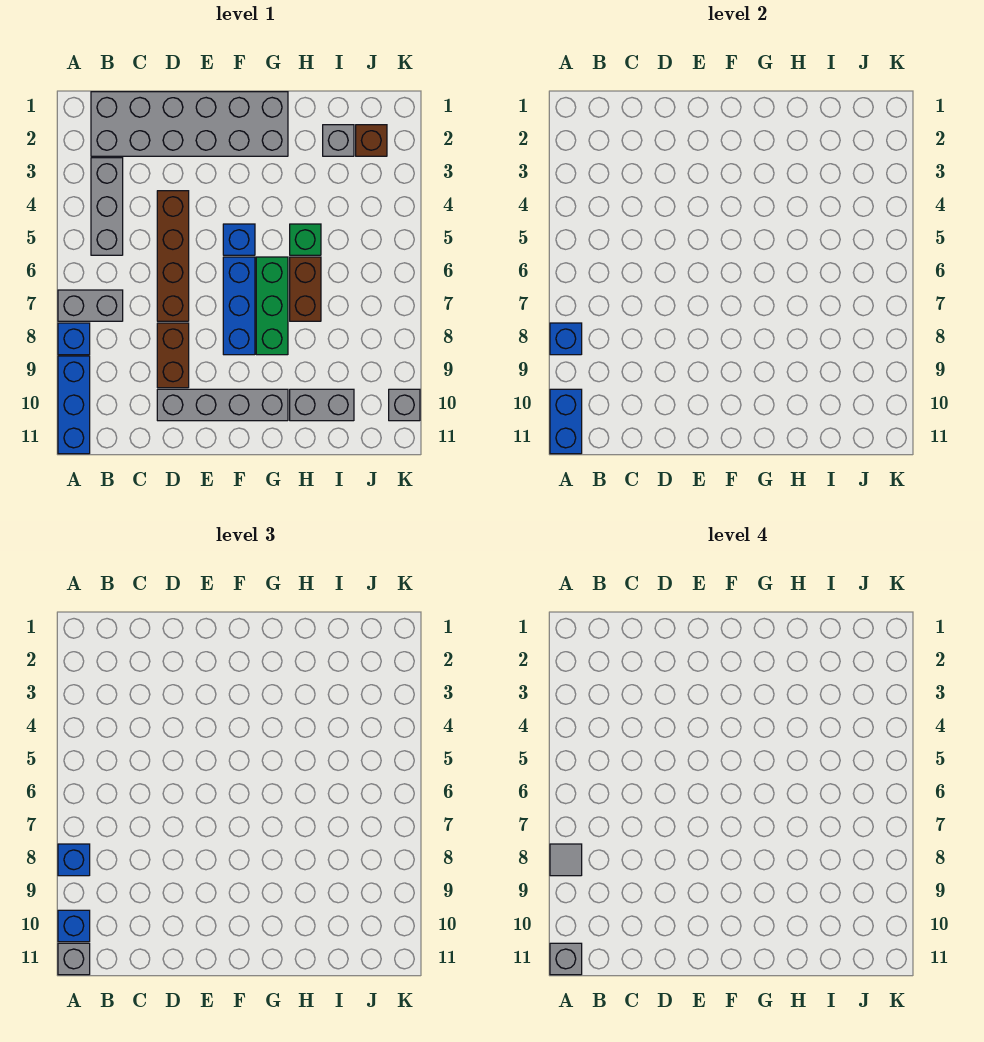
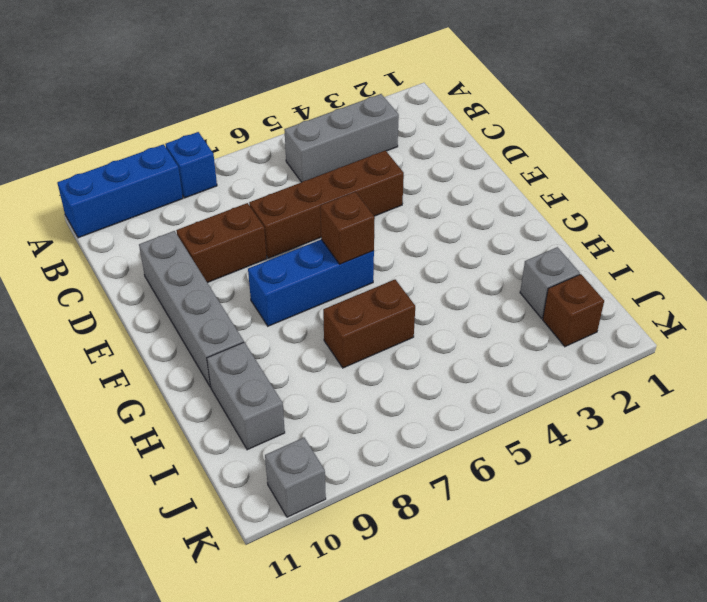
brown 1x1 brick [320,192,375,264] -> none
none -> grey 1x2 brick [58,290,123,321]
none -> grey 2x6 brick [91,92,288,156]
none -> blue 1x1 brick [223,224,255,255]

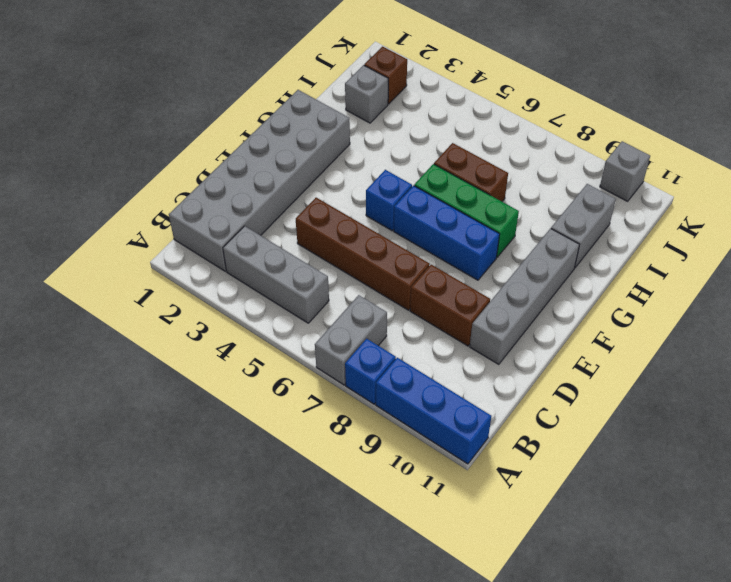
none -> green 1x1 brick [290,224,321,255]
none -> blue 1x1 brick [550,323,582,355]
none -> blue 1x2 brick [550,389,582,454]

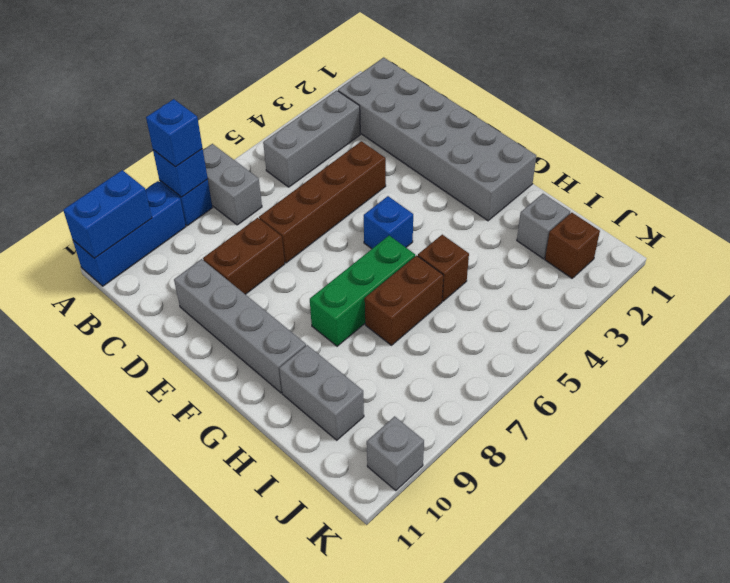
brown 1x1 brick [418,235,469,301] -> green 1x1 brick [290,224,321,255]
none -> blue 1x3 brick [223,257,255,355]
none -> blue 1x1 brick [58,910,90,942]
none -> grey 1x1 brick [58,943,90,975]

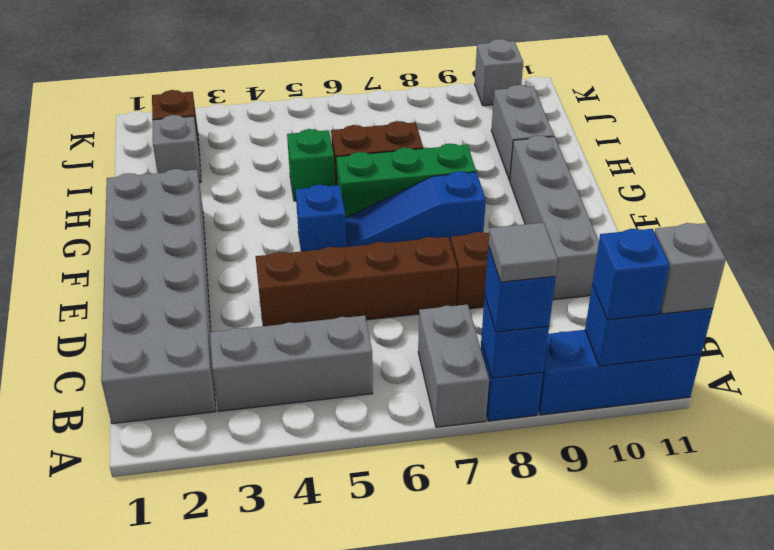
blue 1x3 slope [345,171,486,247] -> blue 1x3 brick [223,257,255,355]
none -> grey 1x1 brick [550,943,582,975]

